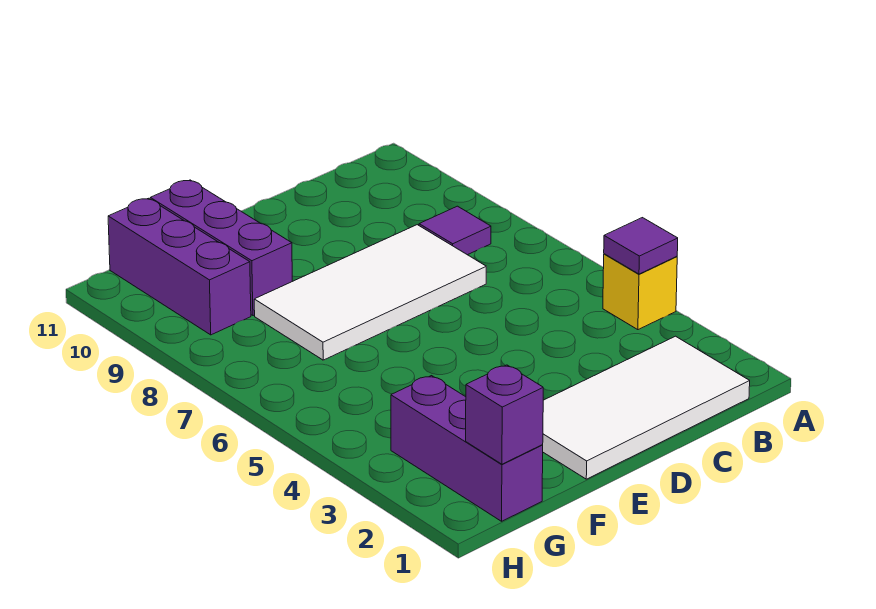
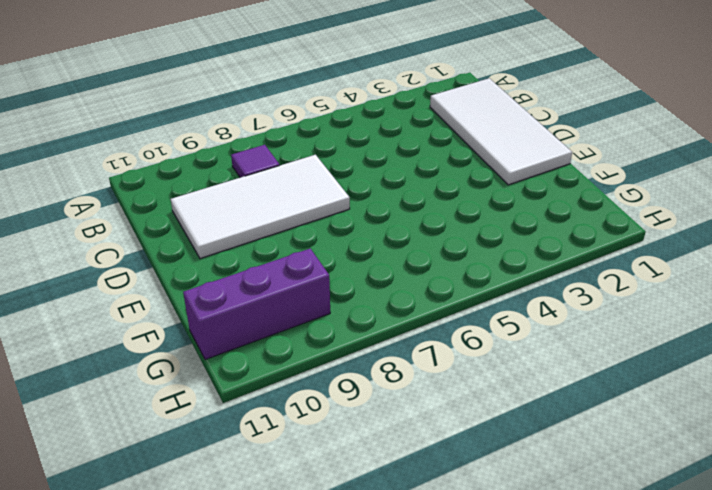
white 2x4 tile [171,155,350,259] -> white 2x4 tile turned to [254,225,486,360]
none -> yellow 1x1 brick [603,254,677,330]
none -> purple 1x3 brick [150,180,292,316]

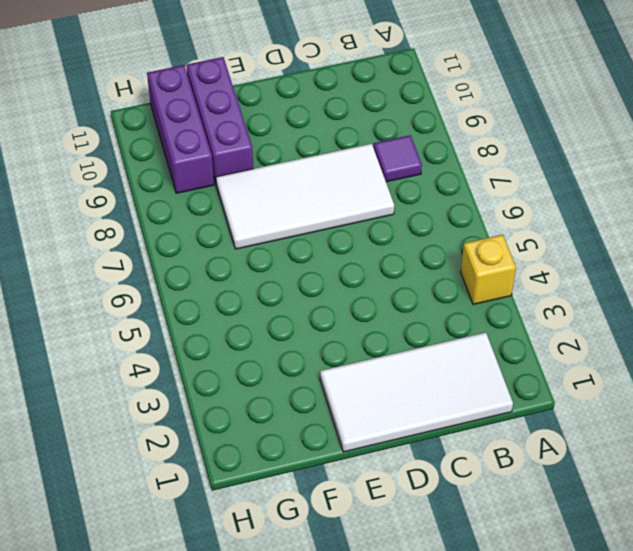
none -> purple 1x3 brick [391,376,543,521]
none -> purple 1x1 tile [604,218,678,274]

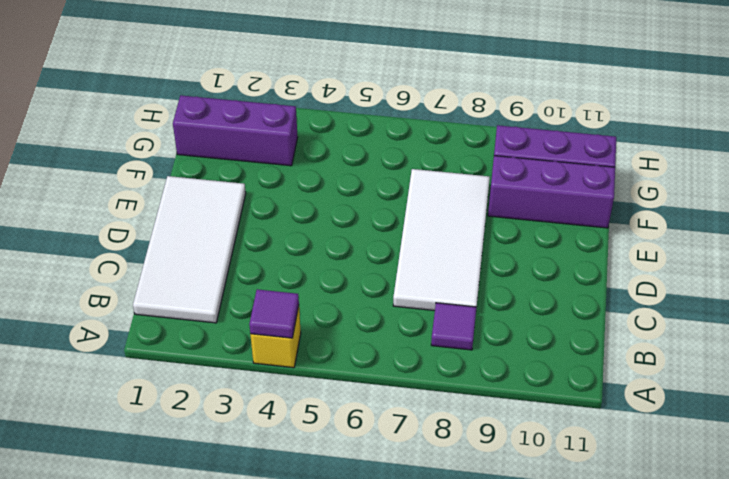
none -> purple 1x1 brick [466,365,543,464]

